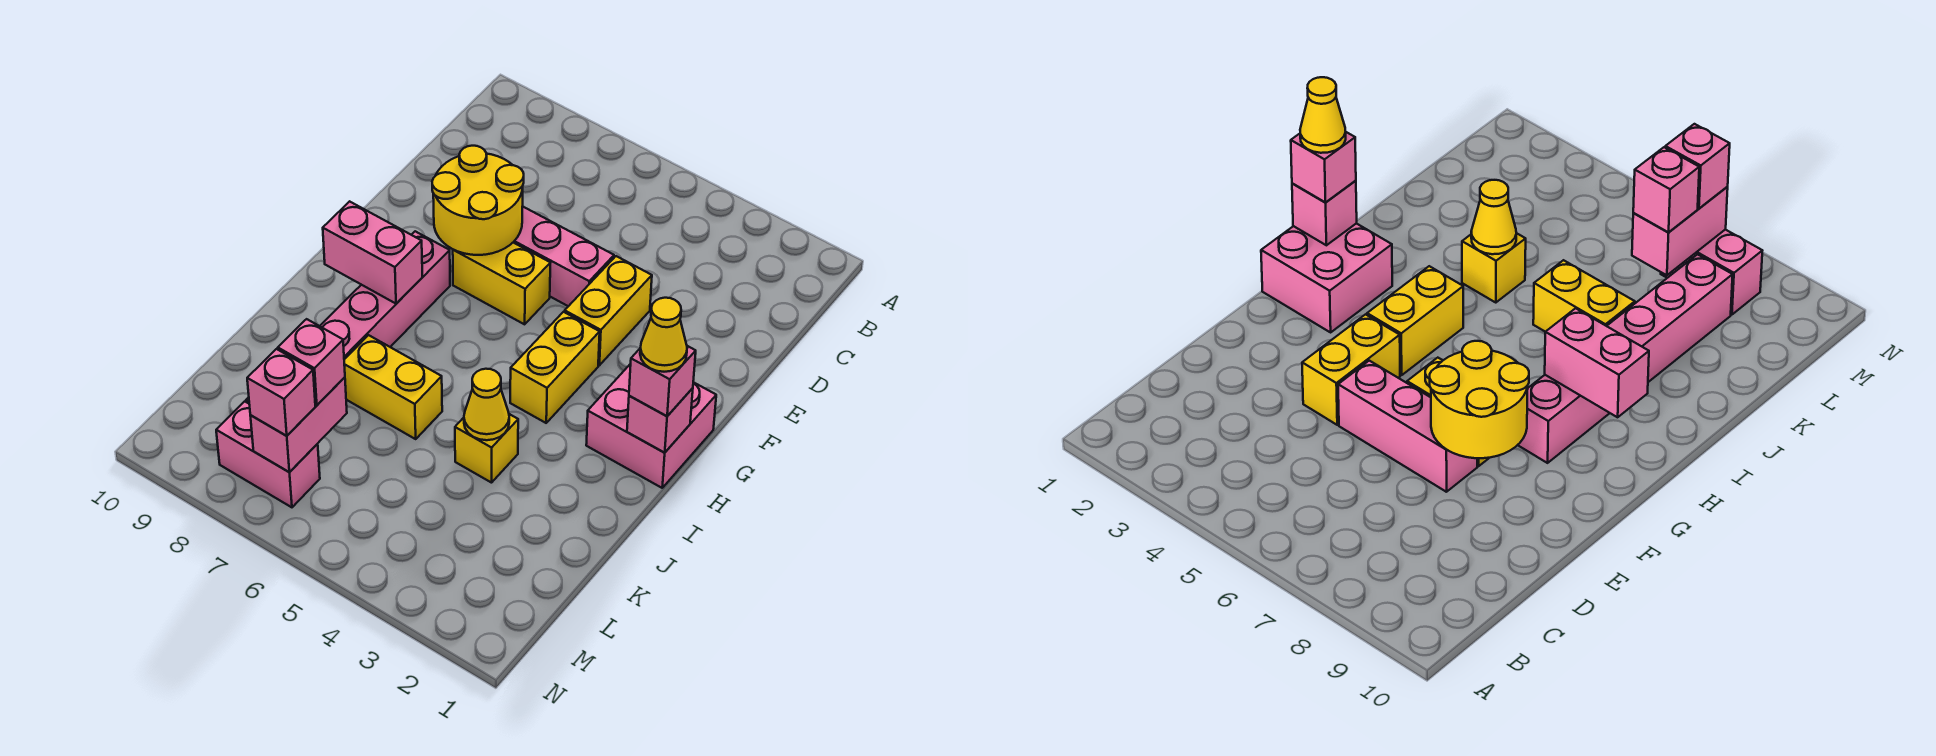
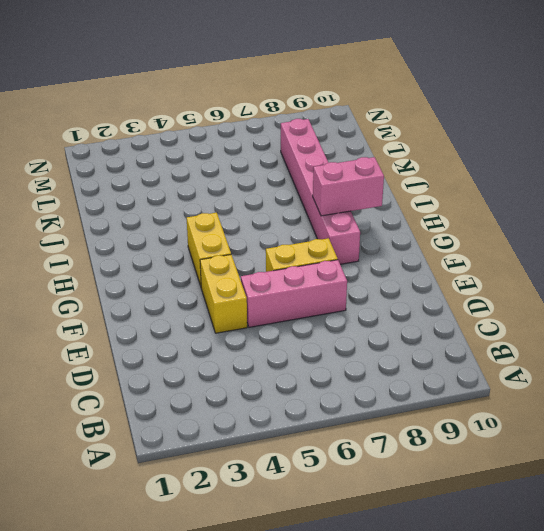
none -> pink 2x2 brick [586,364,716,488]
none -> yellow 1x1 brick [455,414,518,483]
none -> yellow 1x2 brick [344,335,442,439]

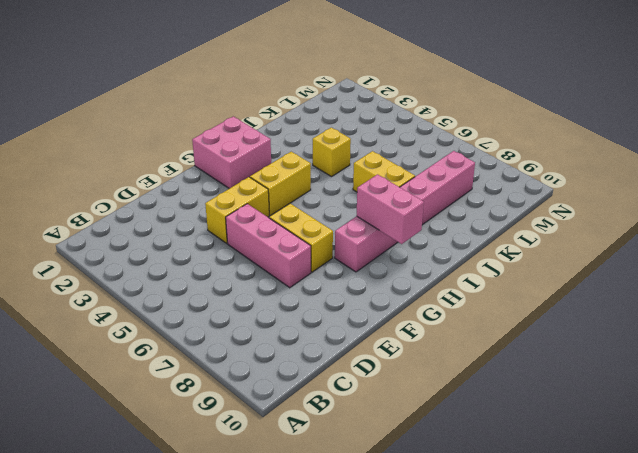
none -> pink 1x2 brick [216,401,320,507]
none -> yellow 2x2 round brick [432,146,524,255]
none -> pink 1x1 brick [627,388,693,453]

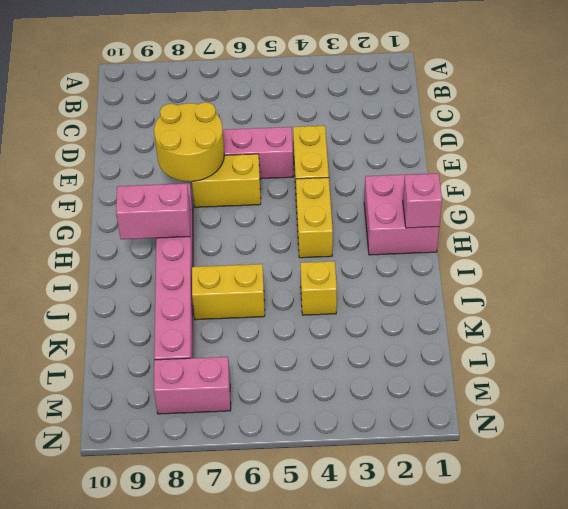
none -> yellow 1x1 cone [464,369,509,440]
none -> pink 1x2 brick [250,377,347,472]
none -> pink 1x1 brick [629,346,696,416]

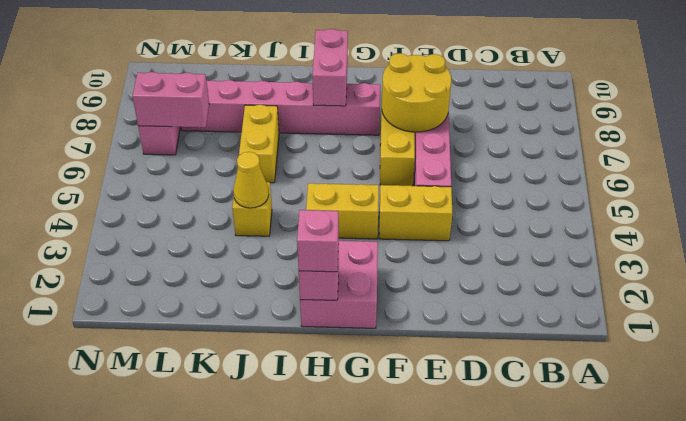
none -> pink 1x1 brick [278,319,345,405]
none -> pink 1x1 brick [247,349,315,436]
none -> yellow 1x1 cone [640,298,687,372]

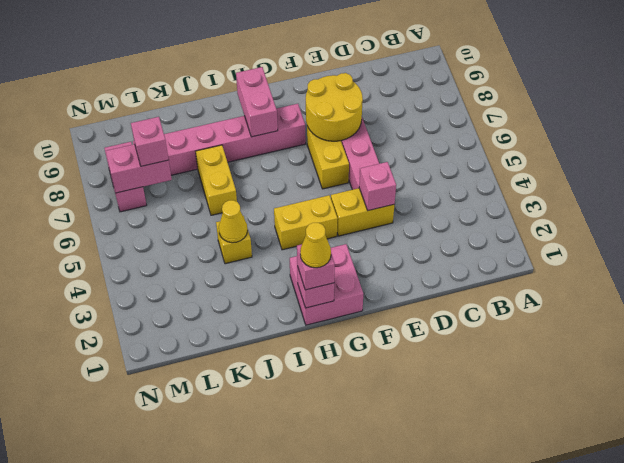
pink 1x1 brick [359,162,396,211] -> pink 1x1 brick moved to [247,349,315,436]

